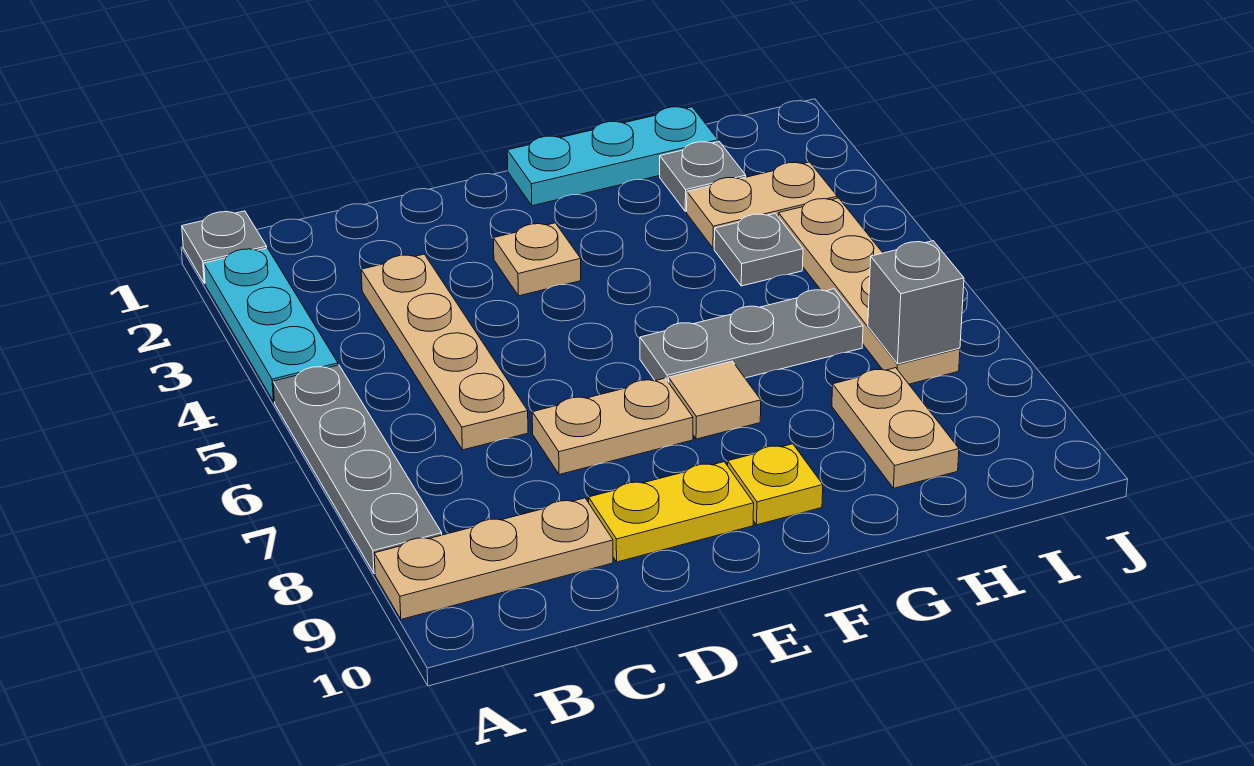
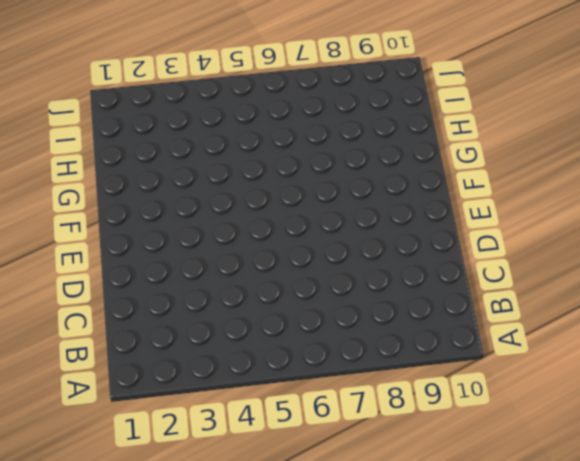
none -> grey 1x1 plate [182,211,267,283]
none -> cyan 1x3 plate [204,248,338,402]
none -> grey 1x4 plate [273,365,442,574]

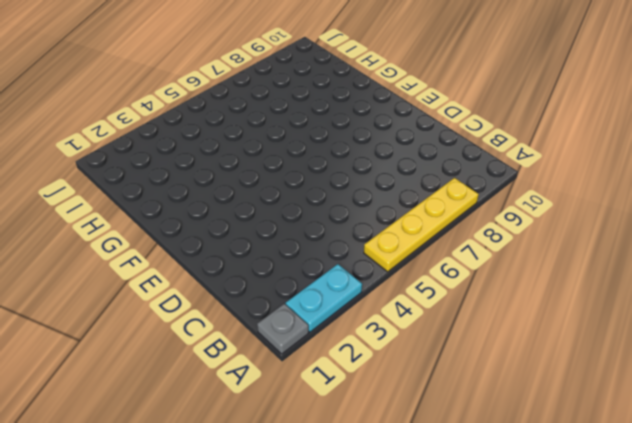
cyan 1x2 plate [286,264,362,332] -> cyan 1x3 plate [204,248,338,402]
yellow 1x4 plate [364,178,479,272] -> grey 1x4 plate [273,365,442,574]
none -> tan 1x3 plate [374,498,613,619]
none -> tan 1x4 plate [361,254,528,450]
none -> tan 1x2 plate [532,378,693,475]

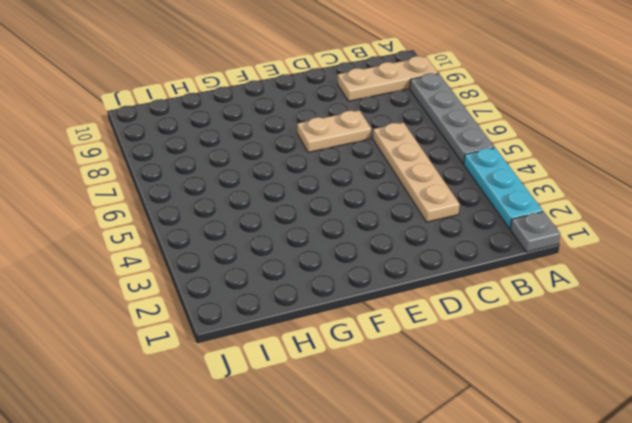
none -> yellow 1x2 plate [589,462,754,562]
none -> tan 1x1 plate [493,223,581,296]
none -> cyan 1x3 plate [507,107,718,206]

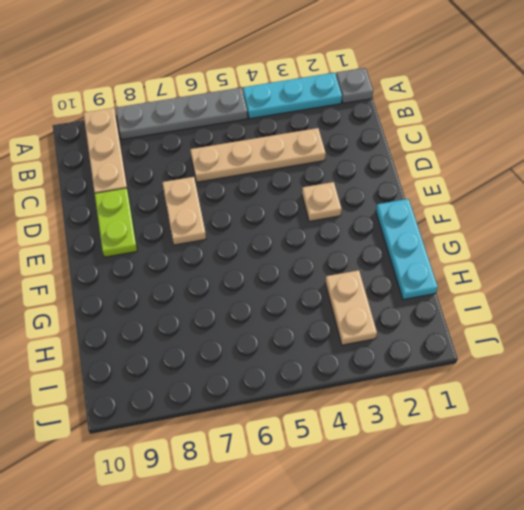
lime 1x2 plate [95,188,137,257] -> yellow 1x2 plate [589,462,754,562]
none -> grey 1x3 plate [640,289,863,382]
none -> tan 1x1 tile [669,361,761,439]
none -> yellow 1x1 plate [728,444,823,525]

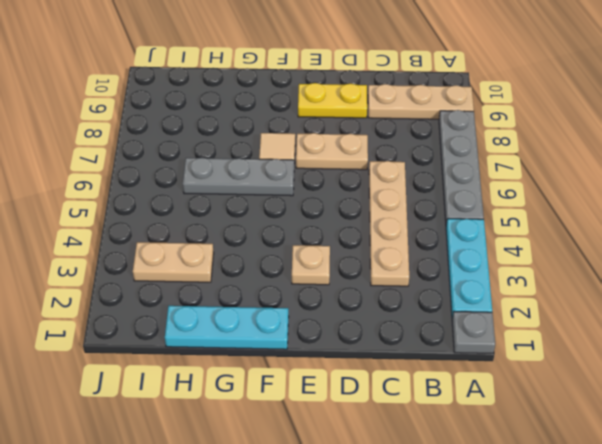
none -> yellow 1x1 plate [728,444,823,525]
none -> grey 1x1 plate [660,142,746,212]
none -> grey 1x1 plate [714,213,803,286]

